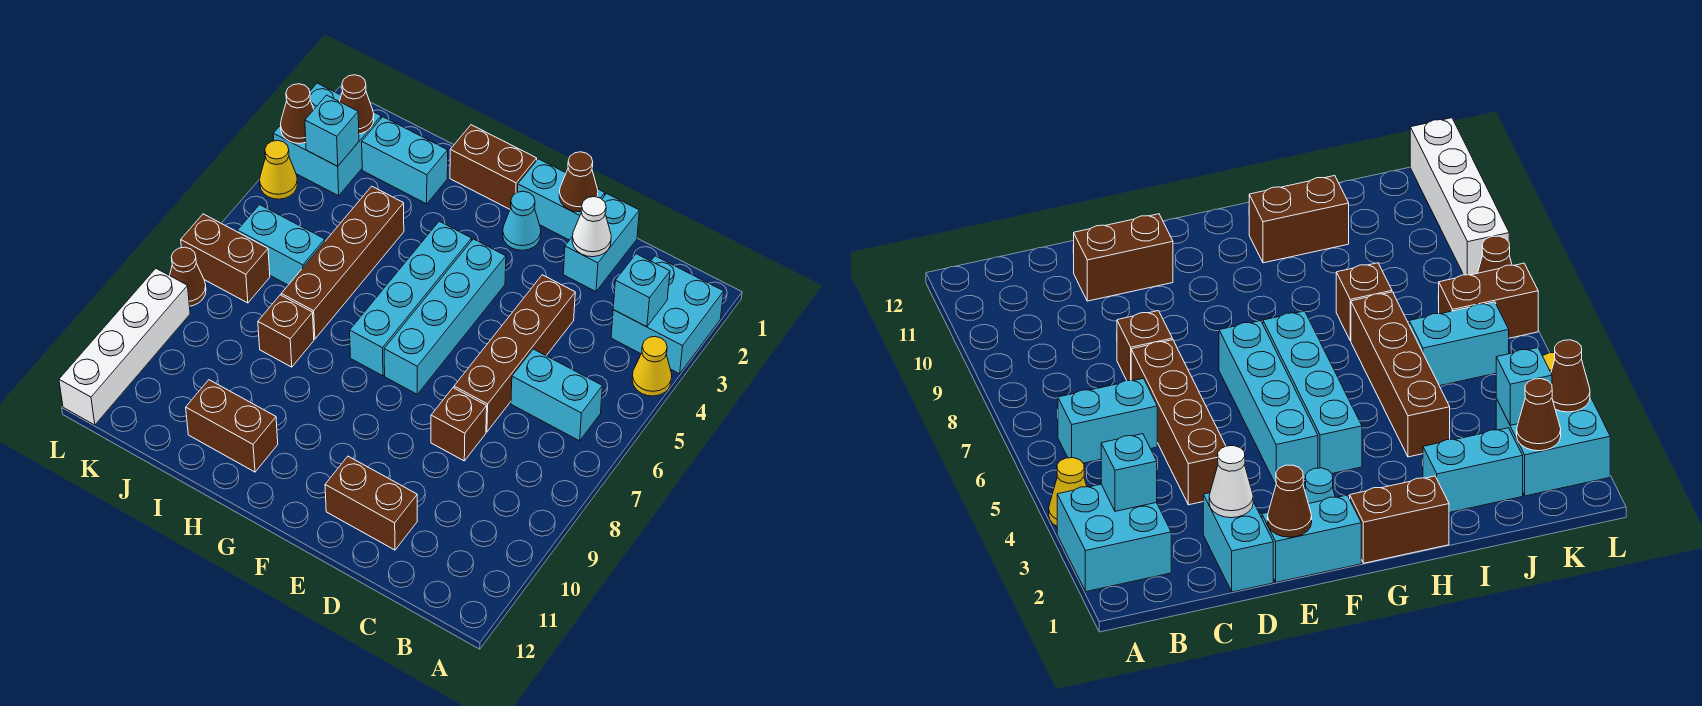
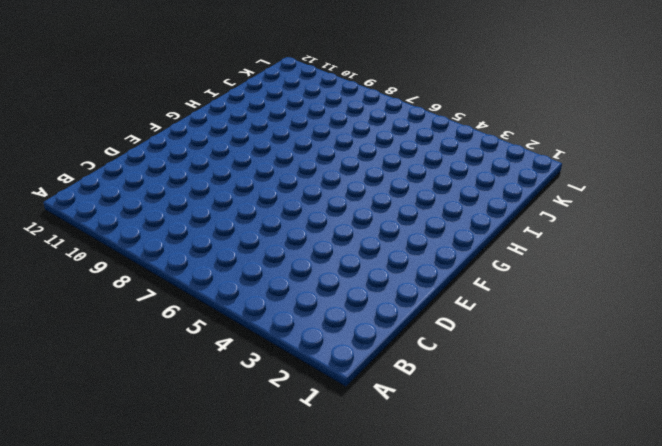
none -> cyan 2x2 brick [611,256,724,374]
none -> yellow 1x1 cone [632,337,672,396]
none -> cyan 1x2 brick [511,349,602,441]

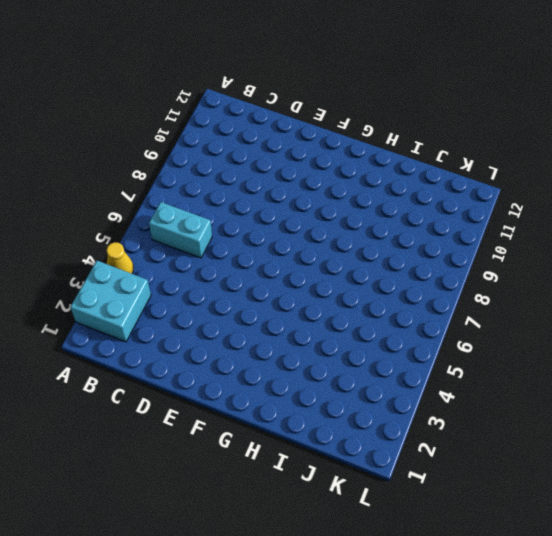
none -> cyan 1x2 brick [563,194,639,291]
none -> brown 1x4 brick [454,275,575,432]
none -> brown 1x1 brick [431,388,487,461]

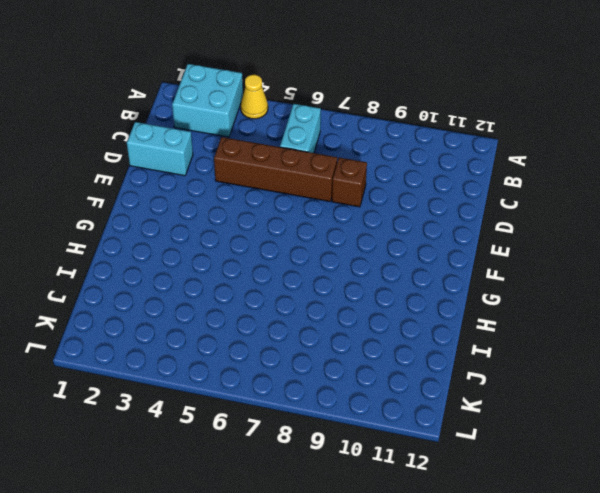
none -> brown 1x2 brick [325,456,417,550]
none -> cyan 1x2 brick [518,159,605,240]
none -> cyan 1x1 cone [503,191,541,250]

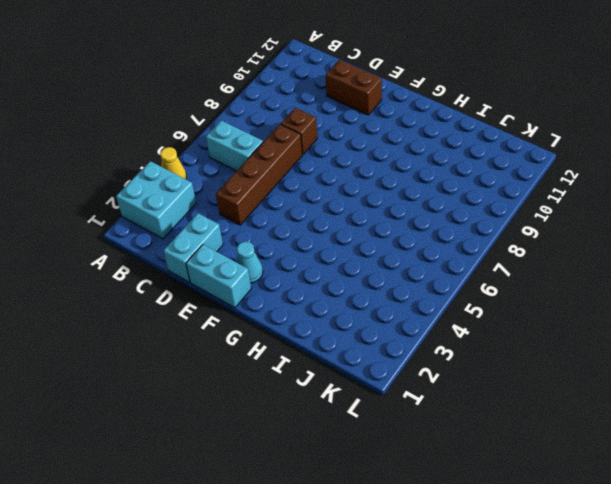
none -> cyan 1x4 brick [384,239,506,394]
none -> brown 1x2 brick [450,125,537,209]
none -> cyan 1x4 brick [350,221,472,376]

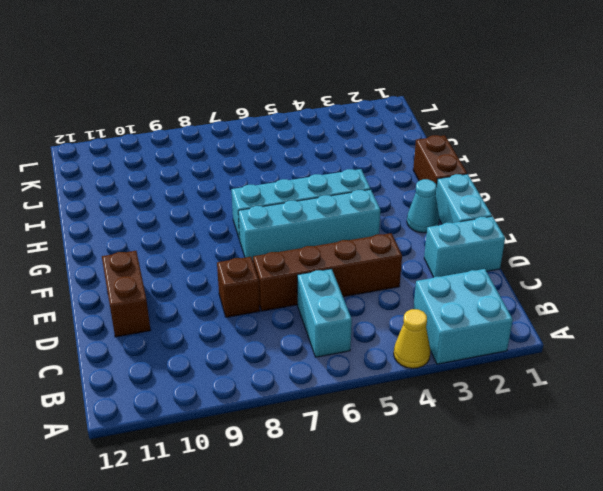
none -> brown 1x2 brick [186,380,278,472]
none -> cyan 1x2 brick [362,117,448,204]
none -> brown 1x4 brick [281,186,404,339]

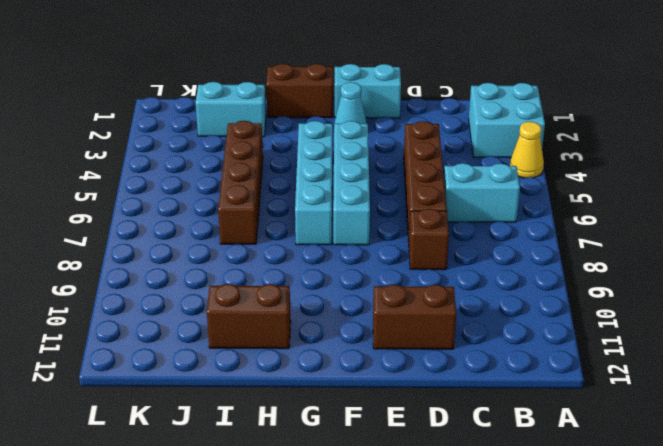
none -> cyan 1x2 brick [563,194,639,291]
none -> brown 1x1 brick [258,295,314,367]
none -> cyan 1x2 brick [237,205,325,285]

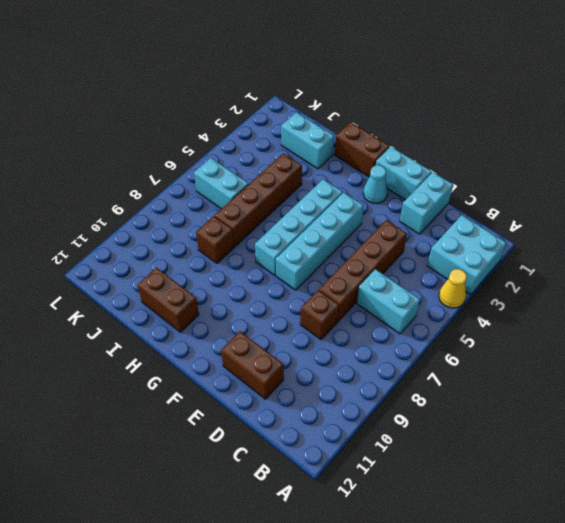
none -> cyan 2x2 brick [273,83,381,196]
none -> brown 1x2 brick [181,214,270,303]
none -> yellow 1x1 cone [260,140,298,199]

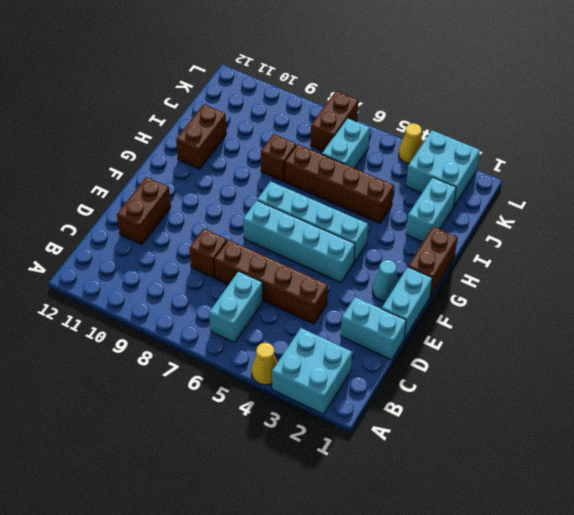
none -> brown 1x1 cone [170,247,206,306]
none -> white 1x4 brick [59,268,190,425]
none -> cyan 1x1 brick [613,254,670,327]

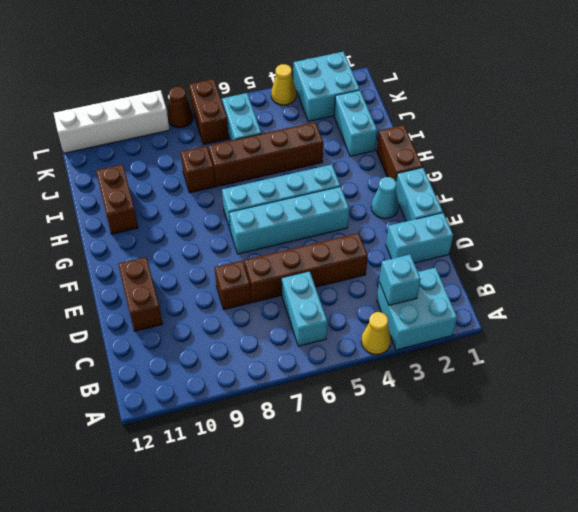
none -> white 1x1 cone [572,197,611,257]
none -> brown 1x1 cone [559,152,598,212]
none -> brown 1x1 cone [339,75,374,134]

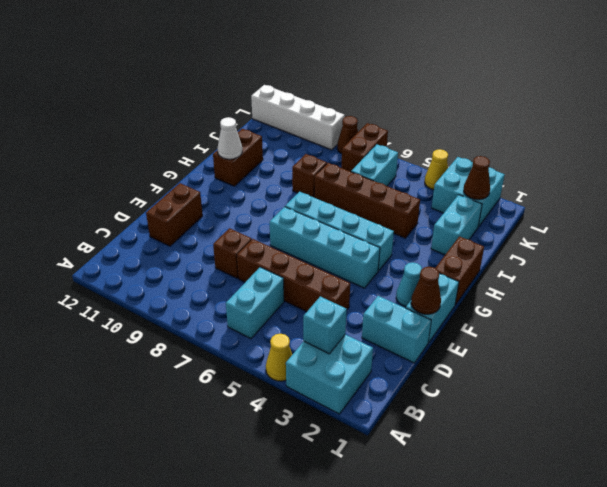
white 1x1 cone [218,117,242,159] -> white 1x1 cone moved to [572,197,611,257]
none -> cyan 1x1 brick [305,95,359,166]
none -> brown 1x1 cone [281,84,314,143]

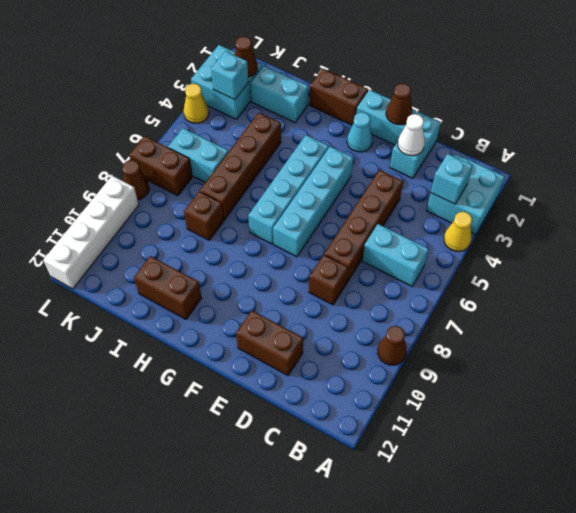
brown 1x1 cone [378,326,407,365] -> brown 1x1 cone moved to [281,84,314,143]

